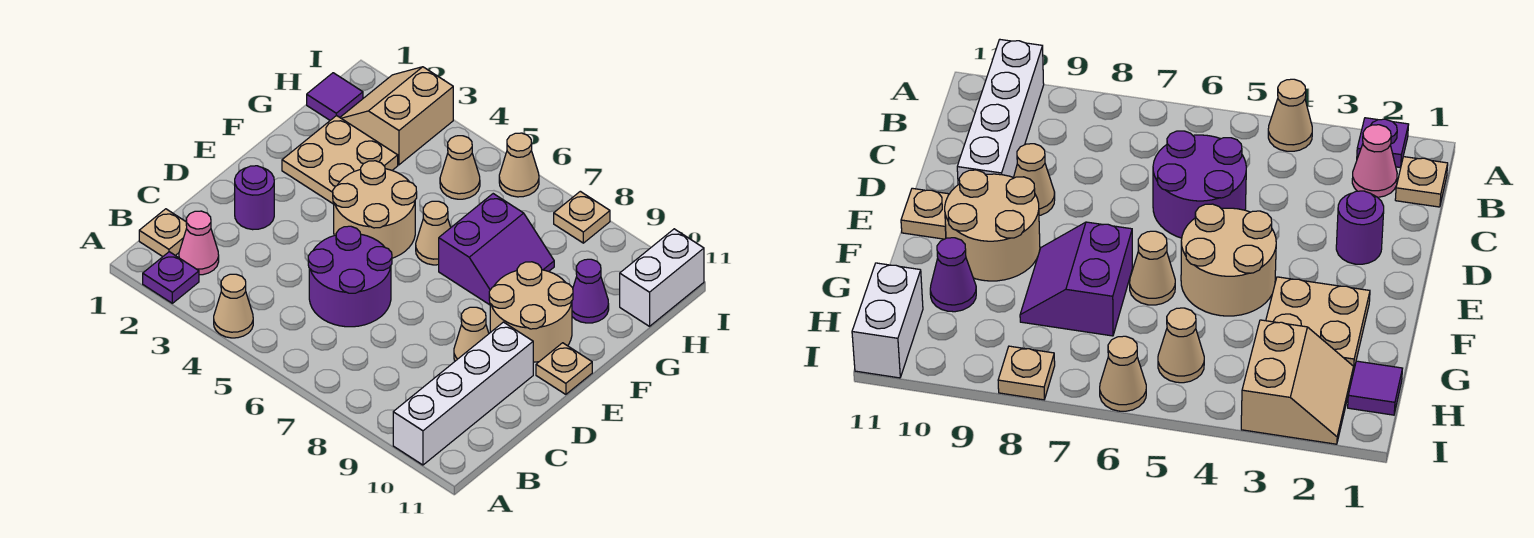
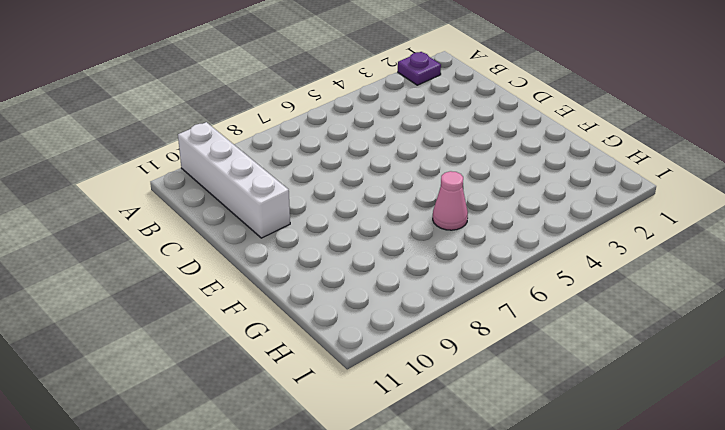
pink 1x1 cone [433,171,468,230] -> pink 1x1 cone moved to [179,211,219,275]
none -> tan 1x1 cone [214,274,253,338]
none -> tan 1x1 plate [139,209,187,257]
none -> purple 2x2 round brick [308,226,392,327]

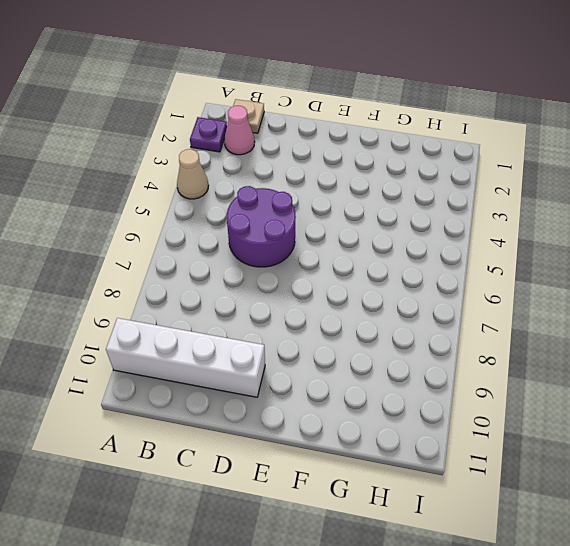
none -> purple 1x1 round brick [235,166,274,230]
none -> tan 1x1 cone [454,307,489,361]
none -> tan 2x2 round brick [333,161,417,258]

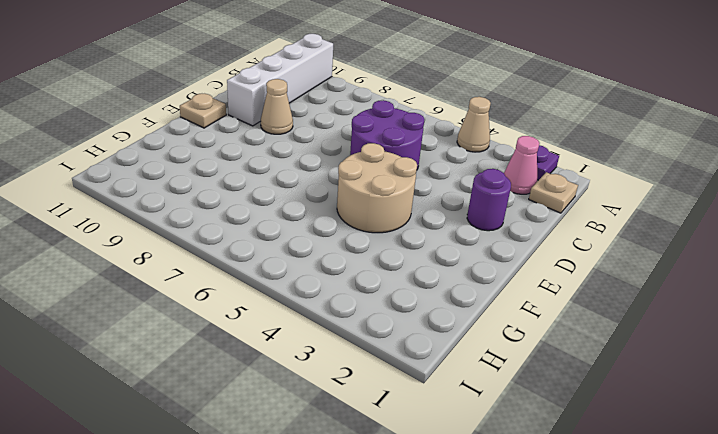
none -> tan 2x2 round brick [489,262,573,362]
none -> tan 2x2 plate [282,115,398,204]
none -> tan 1x1 cone [416,201,451,265]

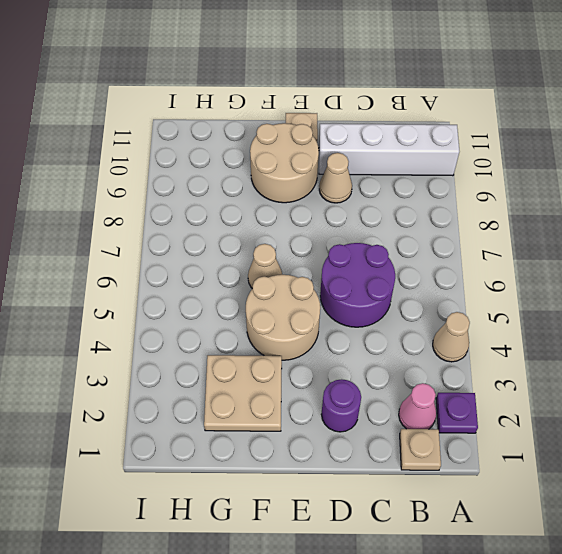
none -> purple 2x2 slope [439,194,554,305]
none -> purple 1x1 cone [572,259,609,323]
none -> purple 1x1 tile [307,73,363,120]

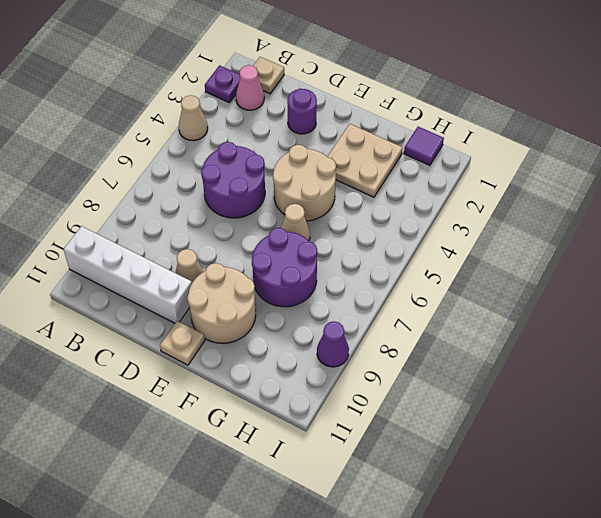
purple 2x2 round brick [252,228,317,307] -> purple 2x2 slope [439,194,554,305]
purple 1x1 cone [317,321,349,367] -> purple 1x1 cone moved to [572,259,609,323]
none -> tan 2x2 slope [340,67,453,165]
none -> tan 1x1 cone [440,136,480,199]
none -> white 1x2 brick [620,229,704,326]

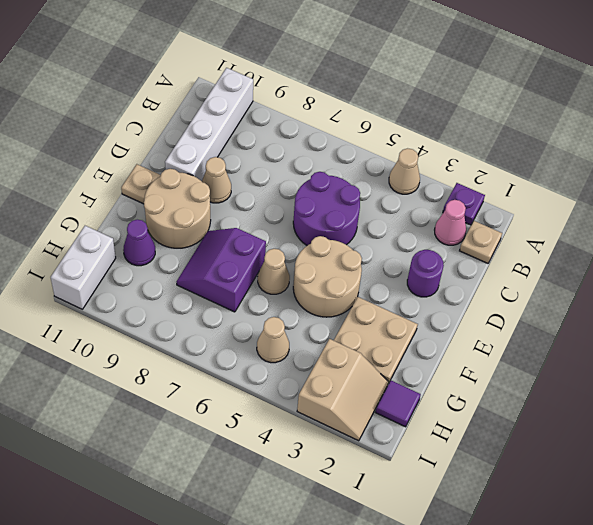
none -> tan 1x1 cone [499,133,539,197]
none -> tan 1x1 plate [554,191,610,243]

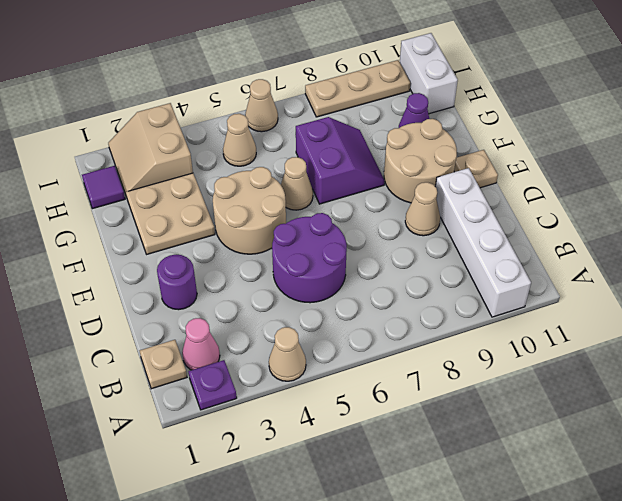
tan 1x3 plate [305,60,410,117] -> tan 1x1 plate [554,191,610,243]

